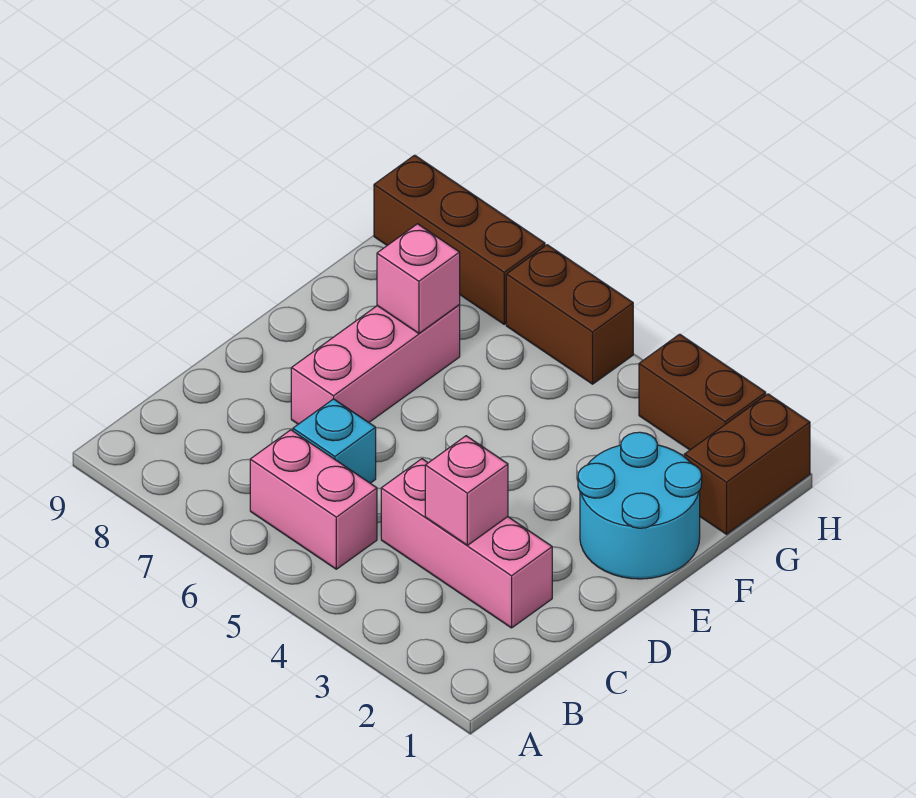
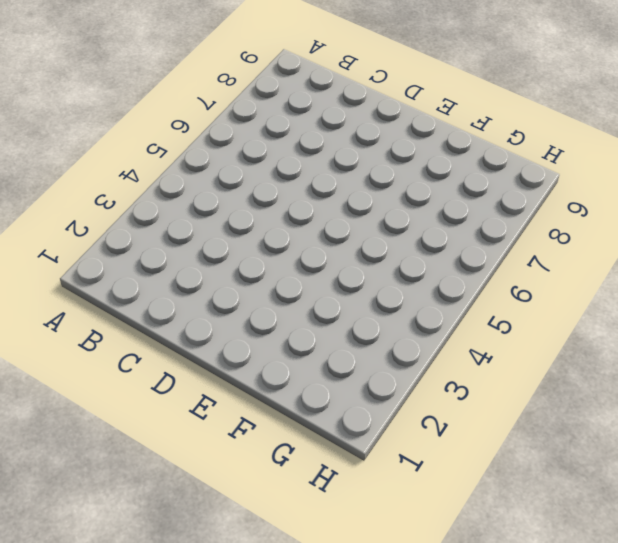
none -> pink 1x2 brick [250,430,377,569]
none -> pink 1x3 brick [381,459,552,628]

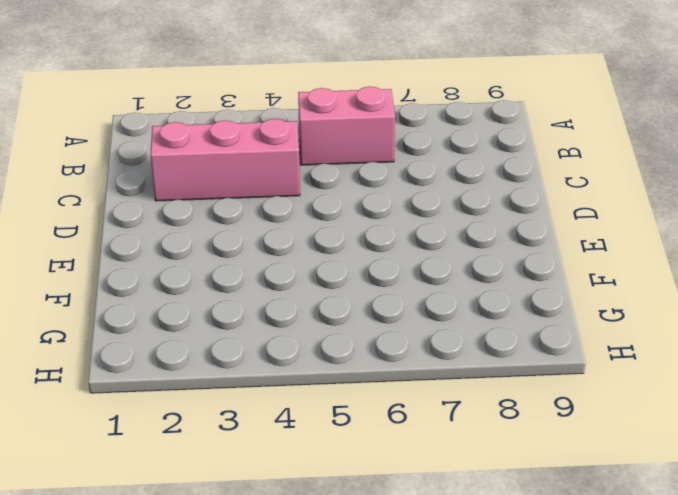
none -> cyan 1x1 brick [293,399,376,483]
none -> pink 1x3 brick [291,305,460,424]

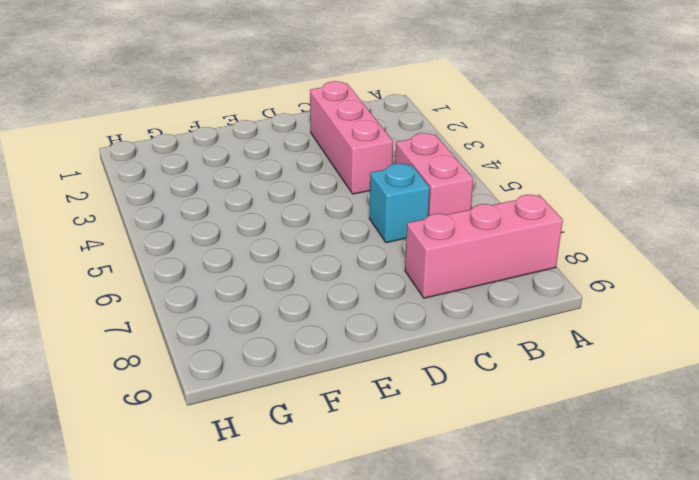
pink 1x3 brick [405,195,563,298] -> pink 1x3 brick moved to [291,305,460,424]
none -> cyan 2x2 round brick [578,432,702,579]
none -> brown 1x2 brick [685,394,810,534]

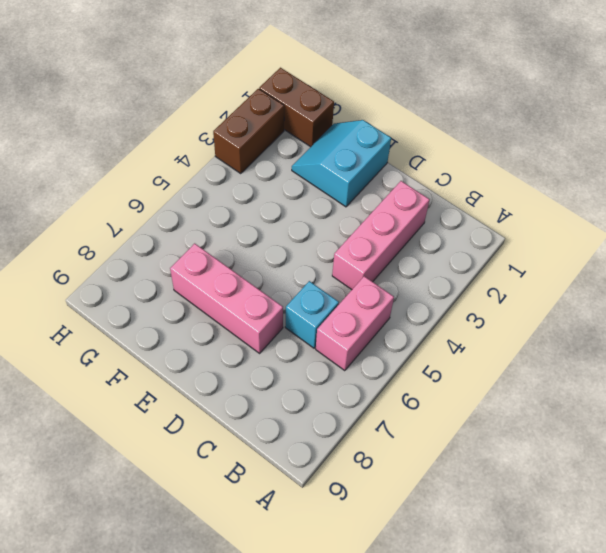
cyan 2x2 slope [292,120,391,207] -> cyan 2x2 round brick [578,432,702,579]
none -> brown 1x2 brick [506,245,633,384]
none -> brown 1x3 brick [374,155,545,324]

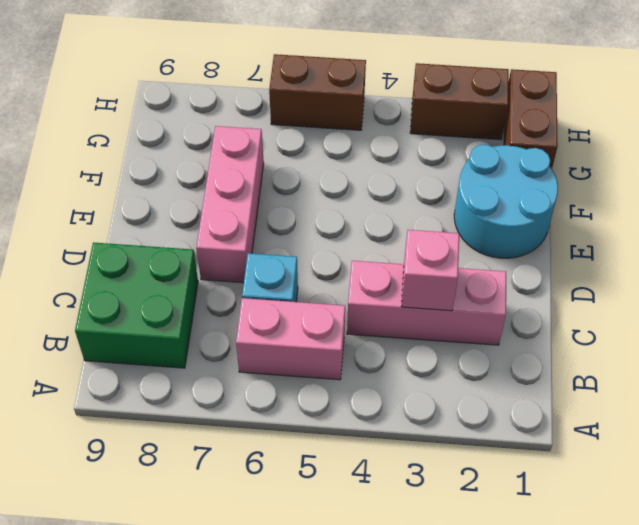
green 2x2 brick [75,242,198,368] -> none
none -> brown 1x3 brick [374,155,545,324]
none -> pink 1x1 brick [377,224,460,333]

